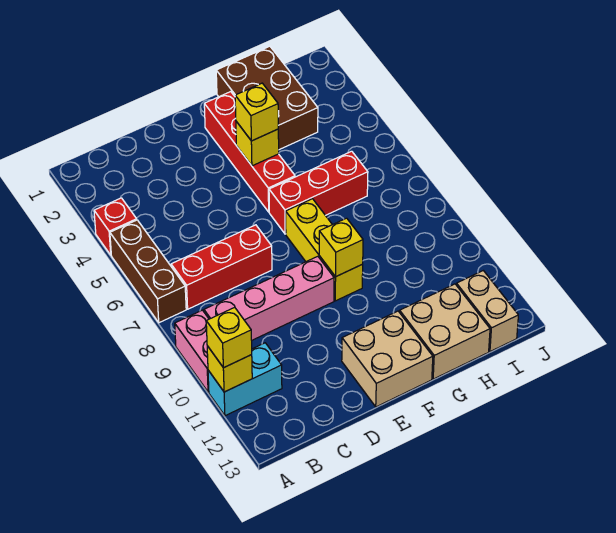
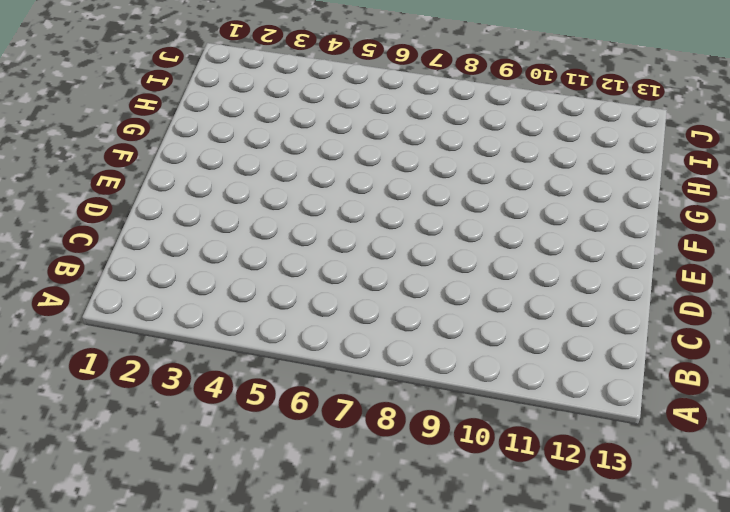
none -> red 1x1 brick [94,198,137,255]
none -> brown 1x3 brick [110,220,186,323]
none -> pink 1x2 brick [175,310,209,392]

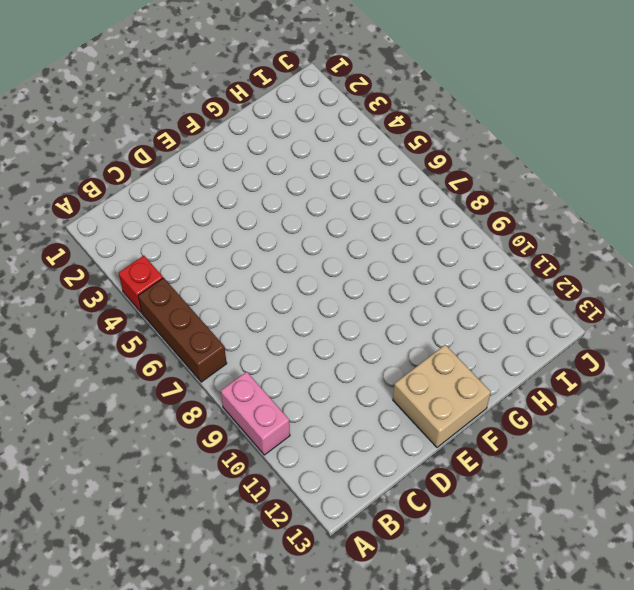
none -> cyan 1x2 brick [208,343,282,416]
none -> red 1x3 brick [171,225,272,309]
none -> pink 1x4 brick [204,256,334,340]

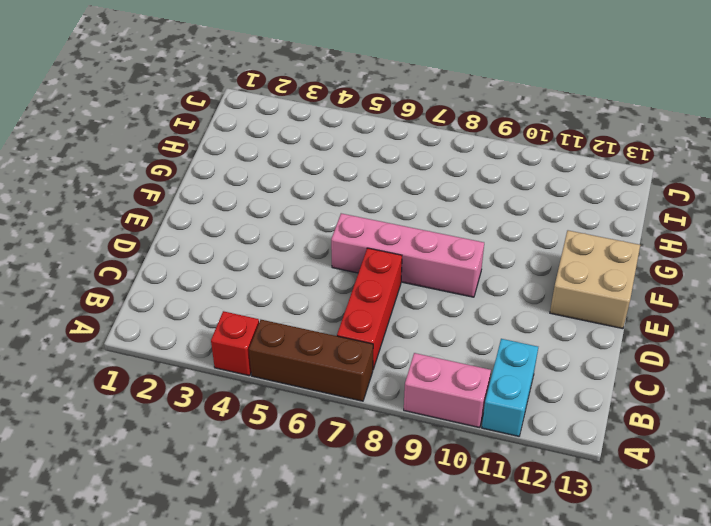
pink 1x4 brick [331,213,484,297] -> pink 1x4 brick turned to [204,256,334,340]
none -> red 1x4 brick [204,92,295,212]
none -> red 1x3 brick [269,151,368,234]
none -> yellow 1x3 brick [286,199,363,301]

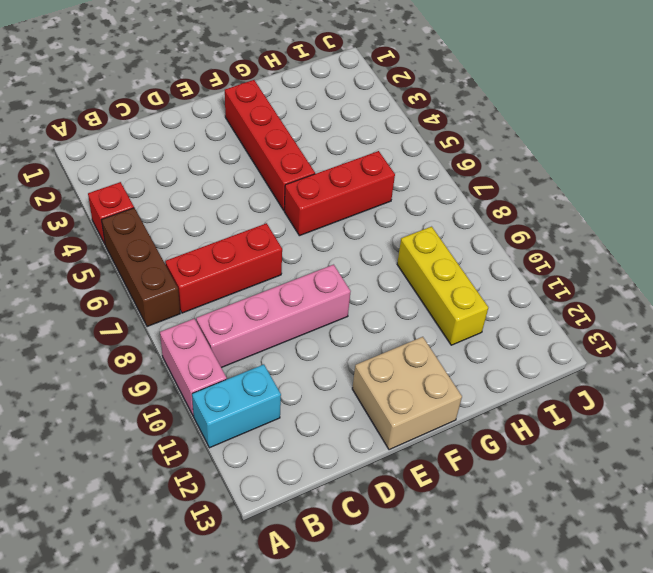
yellow 1x3 brick [397,227,488,345] -> yellow 1x3 brick moved to [286,199,363,301]
none -> brown 2x3 brick [216,46,318,150]
none -> tan 2x2 brick [400,284,490,379]
none -> tan 1x2 brick [456,271,518,352]

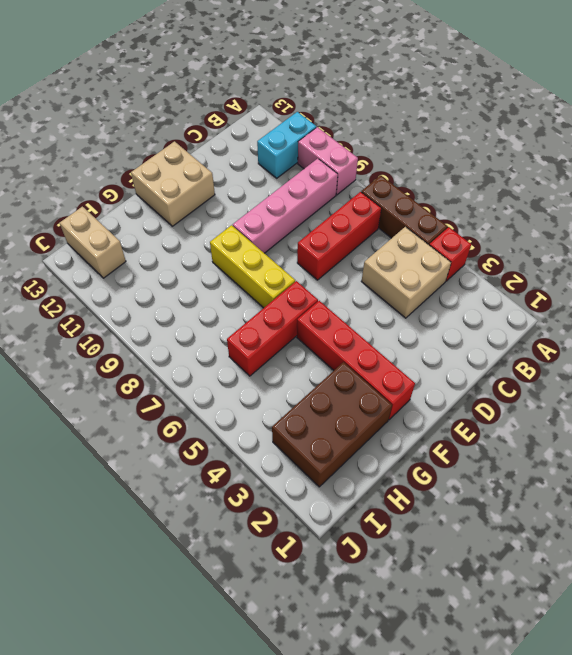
tan 2x2 brick [361,227,451,318] -> tan 2x2 brick moved to [400,284,490,379]
brown 2x3 brick [272,362,392,487] -> brown 2x3 brick turned to [216,46,318,150]
none -> yellow 1x1 brick [207,346,252,392]
none -> yellow 1x1 brick [236,121,279,166]
none -> yellow 1x1 brick [319,218,363,277]

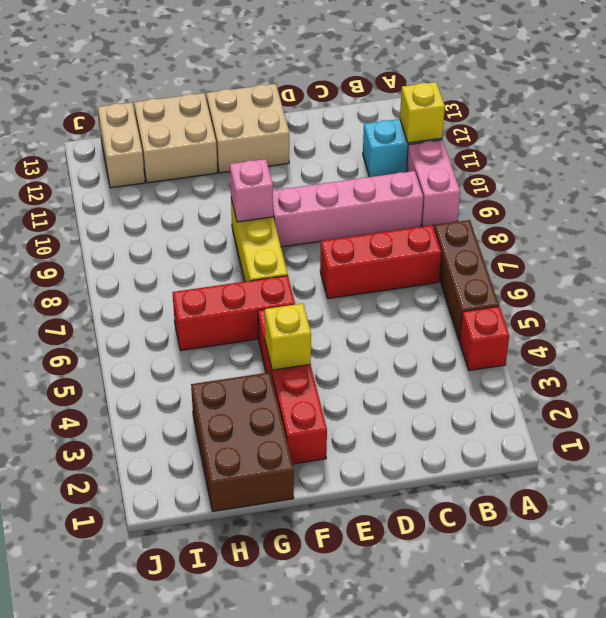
pink 1x1 brick [230,159,273,222] -> yellow 1x1 brick [319,218,363,277]
none -> yellow 1x1 brick [206,307,252,368]
none -> yellow 1x1 brick [235,83,278,141]

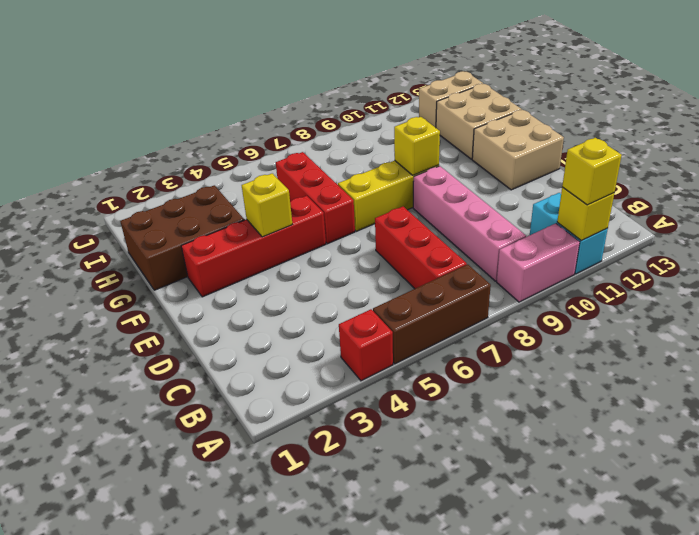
none -> yellow 1x1 brick [235,83,278,141]

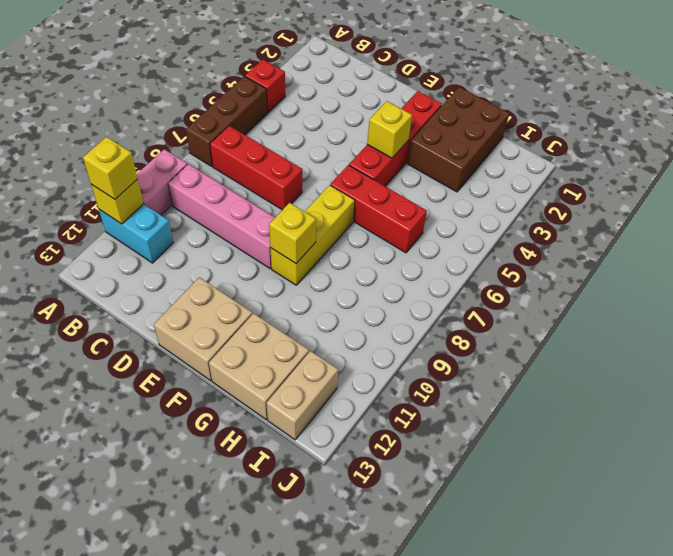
none -> yellow 1x1 brick [235,83,278,141]

